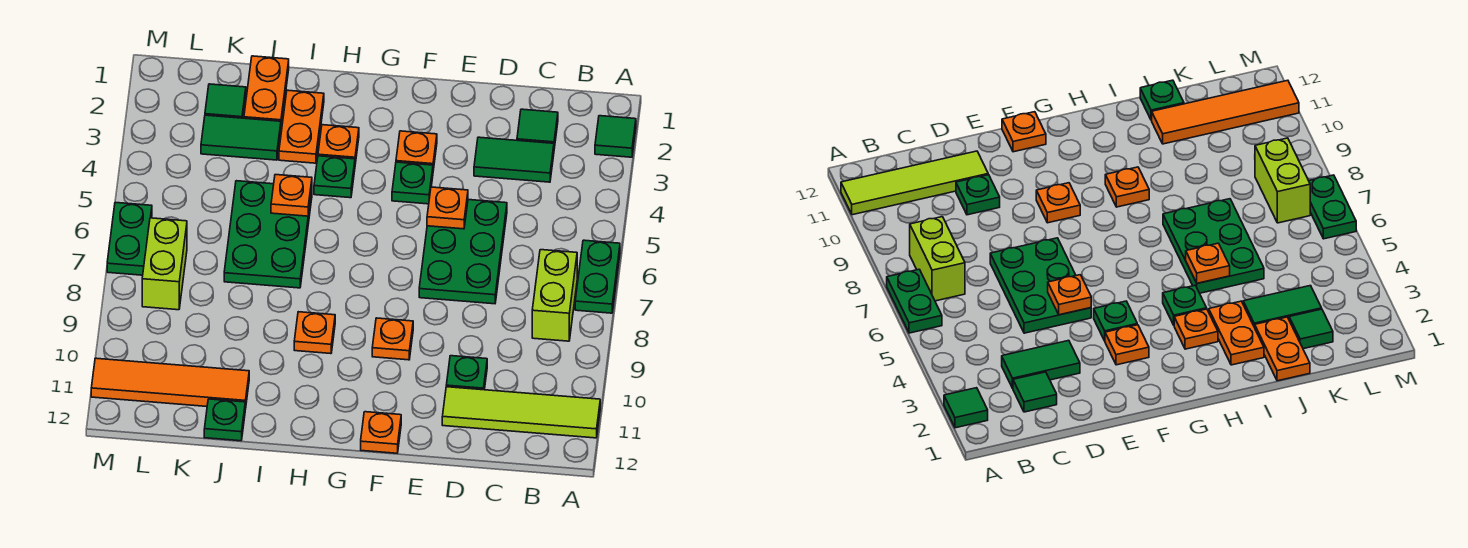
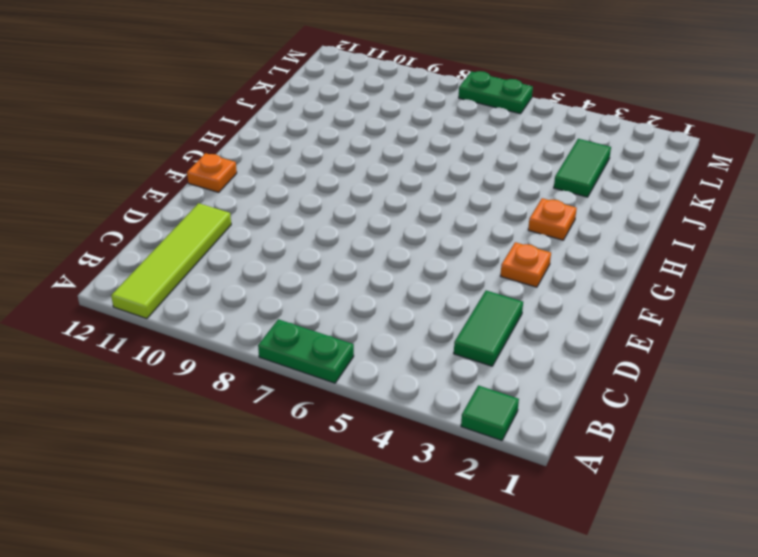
none -> lime 1x2 brick [532,250,577,341]
none -> green 1x1 tile [517,109,558,148]
none -> green 2x3 plate [419,200,507,304]

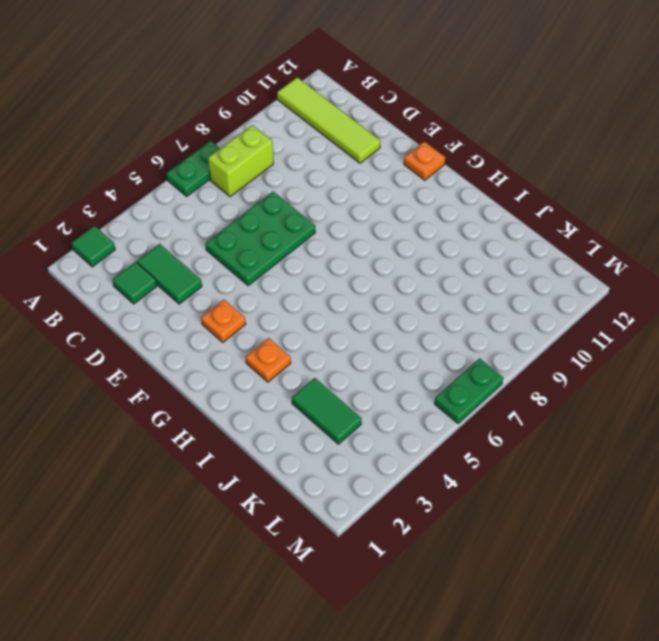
none -> green 1x1 plate [446,356,487,390]
none -> green 1x1 plate [392,162,433,204]
none -> orange 1x1 plate [372,318,413,360]

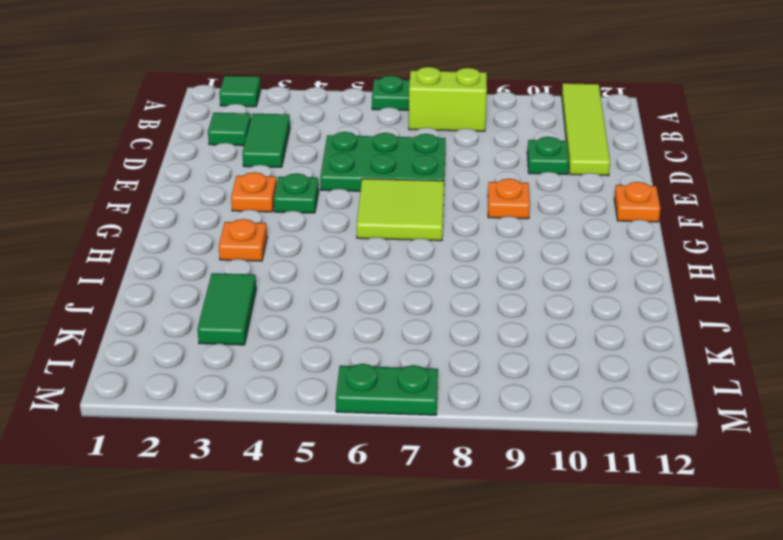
lime 2x2 tile [357,179,444,241] -> none
none -> green 1x1 plate [314,156,355,198]
none -> orange 1x1 plate [294,312,335,354]
none -> orange 1x2 plate [279,90,324,163]

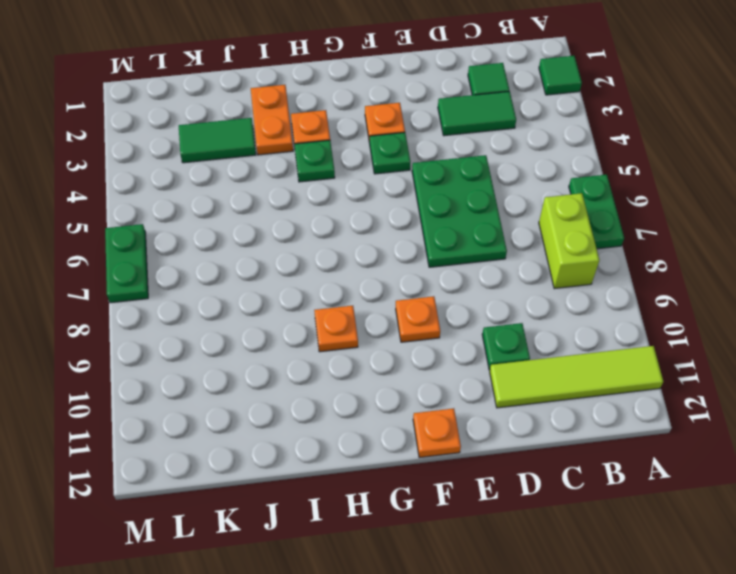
none -> green 2x3 plate [224,181,312,288]
none -> orange 1x2 plate [244,56,289,126]
none -> orange 1x4 tile [91,358,249,409]

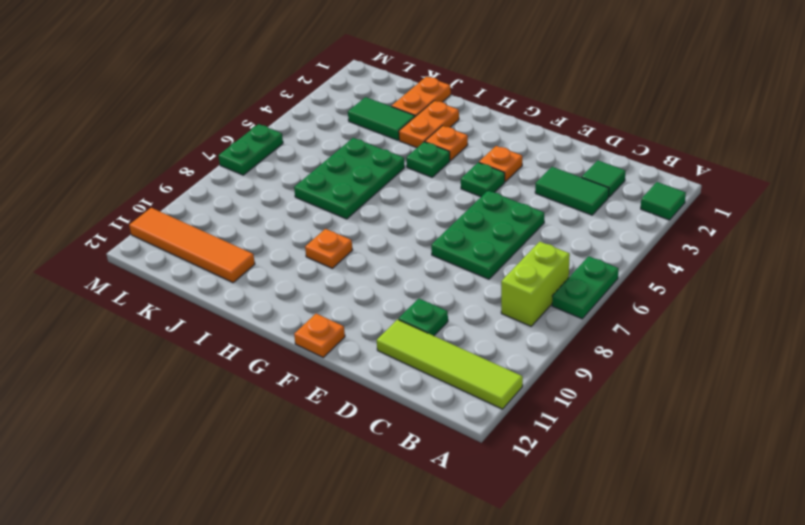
none -> orange 1x1 plate [372,318,413,360]
none -> green 1x1 plate [204,399,245,441]
none -> green 1x1 tile [205,84,246,118]

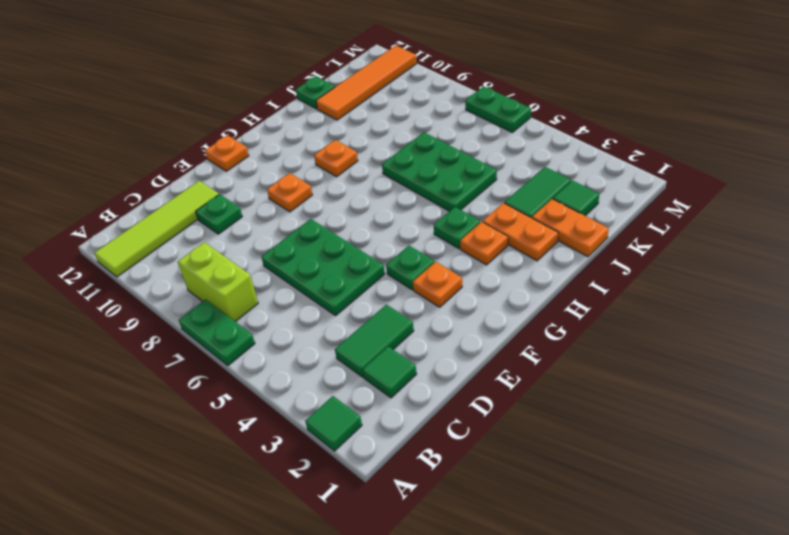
none -> lime 1x2 brick [142,218,187,310]
none -> orange 1x1 plate [427,187,468,229]
none -> orange 1x1 plate [271,175,312,216]

